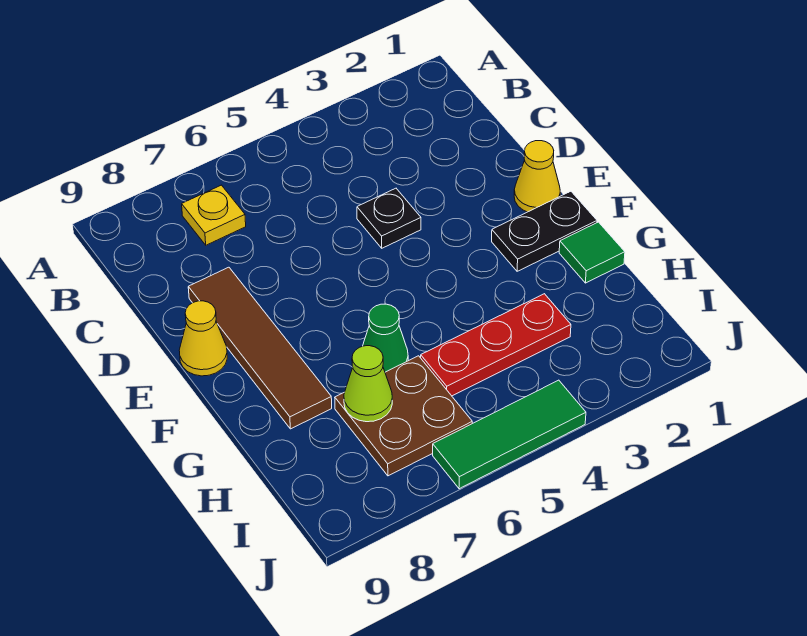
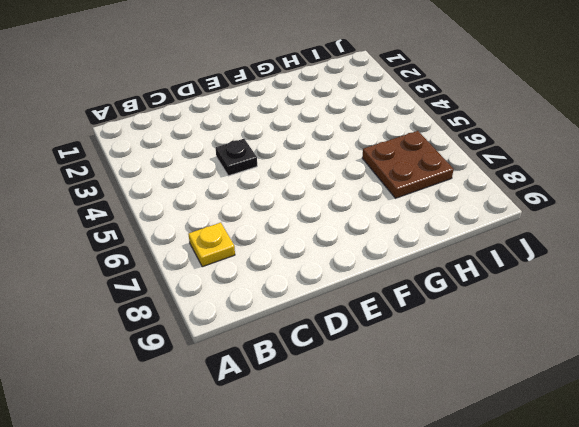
none -> brown 1x4 tile [188,267,332,429]
none -> yellow 1x1 cone [514,141,560,212]
none -> yellow 1x1 cone [179,301,227,376]

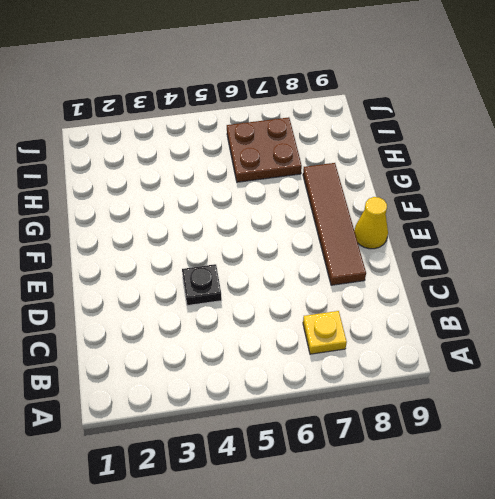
none -> yellow 1x1 cone [514,141,560,212]
none -> black 1x2 plate [492,191,597,271]
none -> green 1x1 tile [559,222,625,283]

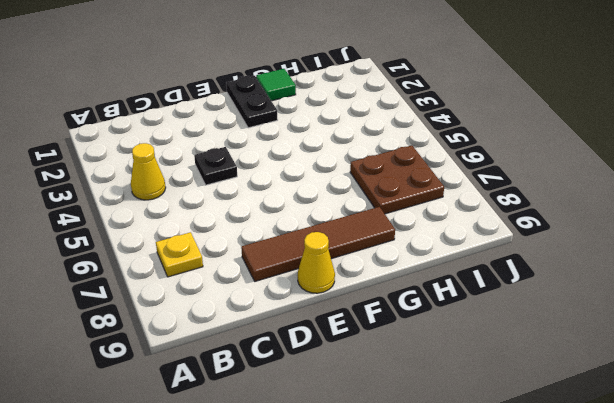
yellow 1x1 cone [131,143,166,200] -> yellow 1x1 cone moved to [514,141,560,212]
none -> green 1x1 cone [363,304,408,372]
none -> red 1x3 plate [421,294,571,396]
none -> green 1x3 tile [433,380,586,489]

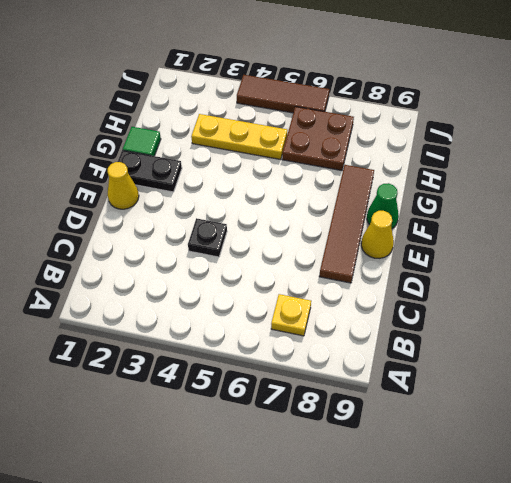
green 1x1 cone [367,183,399,228] -> green 1x1 cone moved to [363,304,408,372]
yellow 1x3 plate [191,114,287,160] -> red 1x3 plate [421,294,571,396]
brown 1x3 tile [237,75,329,113] -> green 1x3 tile [433,380,586,489]
none -> lime 1x1 cone [344,346,392,422]

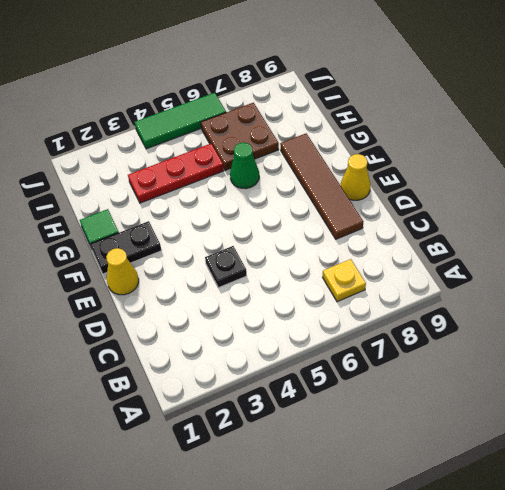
none -> lime 1x1 cone [344,346,392,422]

